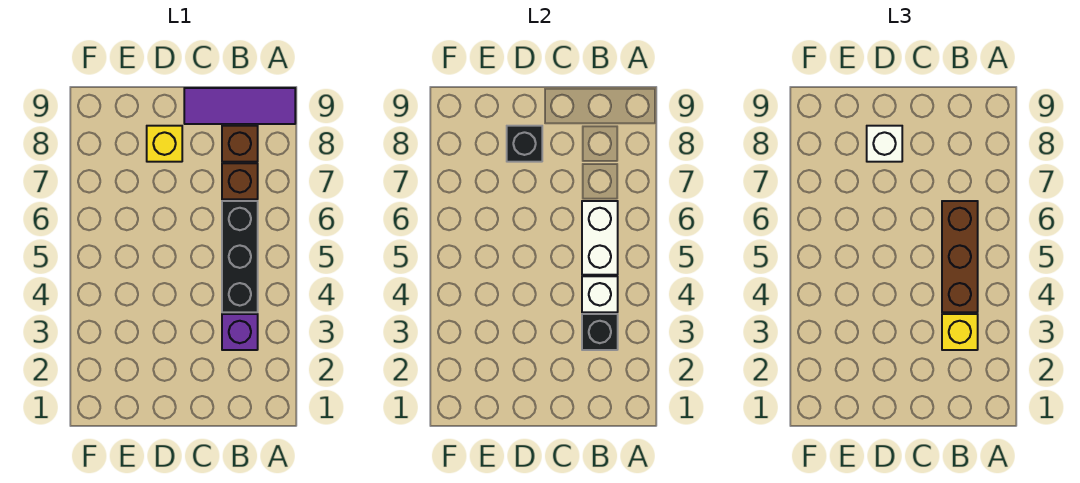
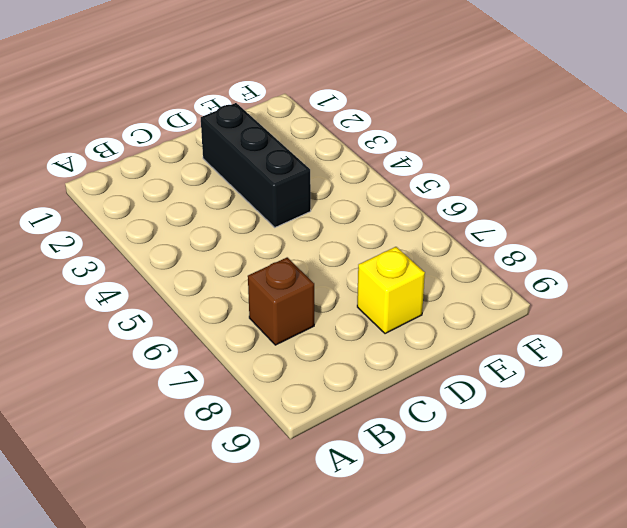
black 1x3 brick [201,103,311,227] -> black 1x3 brick moved to [222,201,258,312]
none -> purple 1x3 tile [184,88,295,124]
none -> purple 1x1 brick [222,314,258,350]
none -> brown 1x1 brick [222,126,258,162]

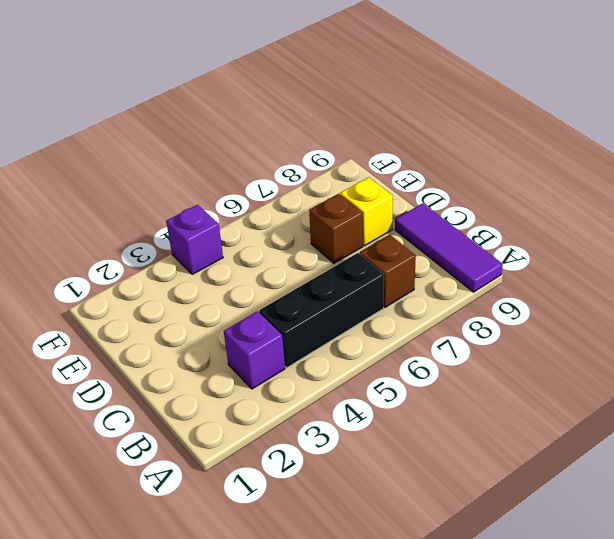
brown 1x1 brick [309,194,363,263] -> brown 1x1 brick moved to [222,126,258,162]
purple 1x1 brick [166,205,223,274] -> none
none -> black 1x1 brick [582,314,618,350]
none -> white 1x1 brick [582,276,618,312]
none -> white 1x2 brick [582,201,618,275]

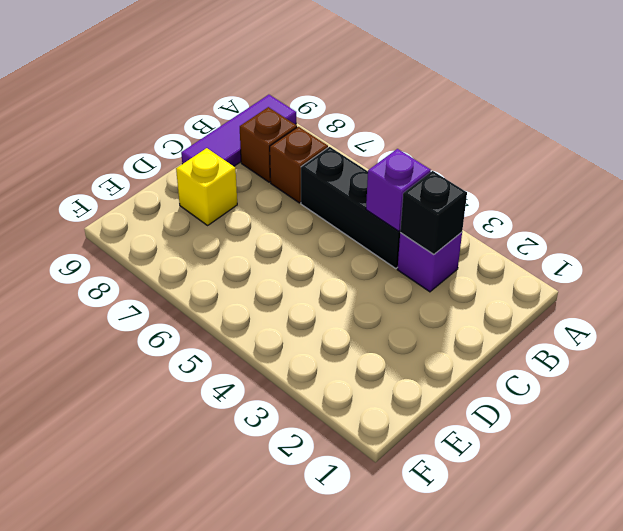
purple 1x1 brick [366,149,431,231] -> white 1x1 brick [582,276,618,312]
none -> white 1x2 brick [582,201,618,275]
none -> black 1x1 brick [507,126,542,162]
none -> yellow 1x1 brick [942,314,978,350]

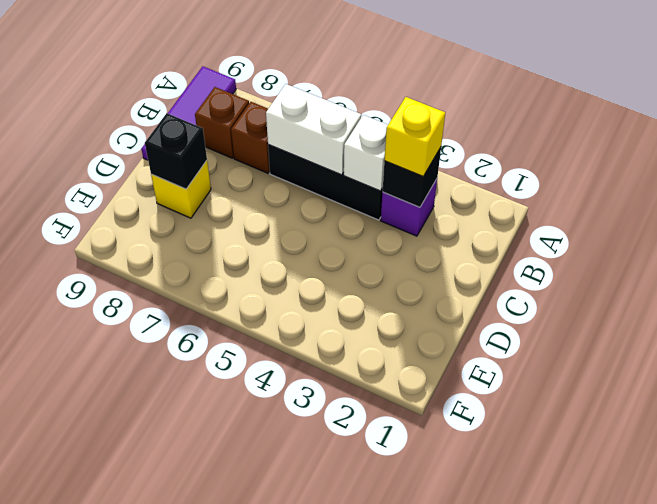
none -> brown 1x3 brick [942,201,978,312]
none -> white 1x1 brick [867,126,902,162]

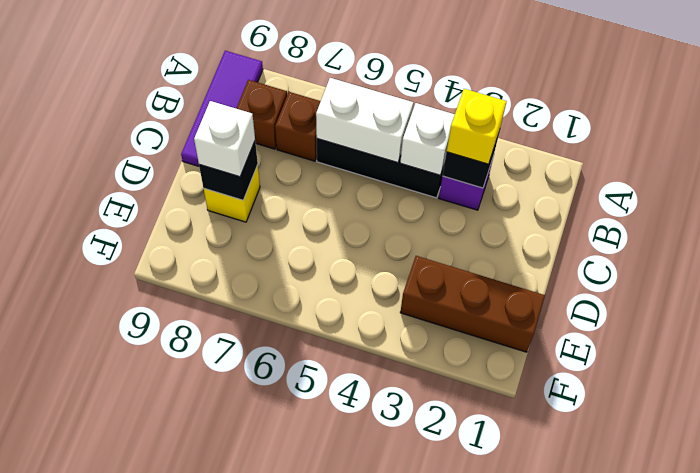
brown 1x3 brick [400,256,545,352] -> brown 1x3 brick moved to [942,201,978,312]

